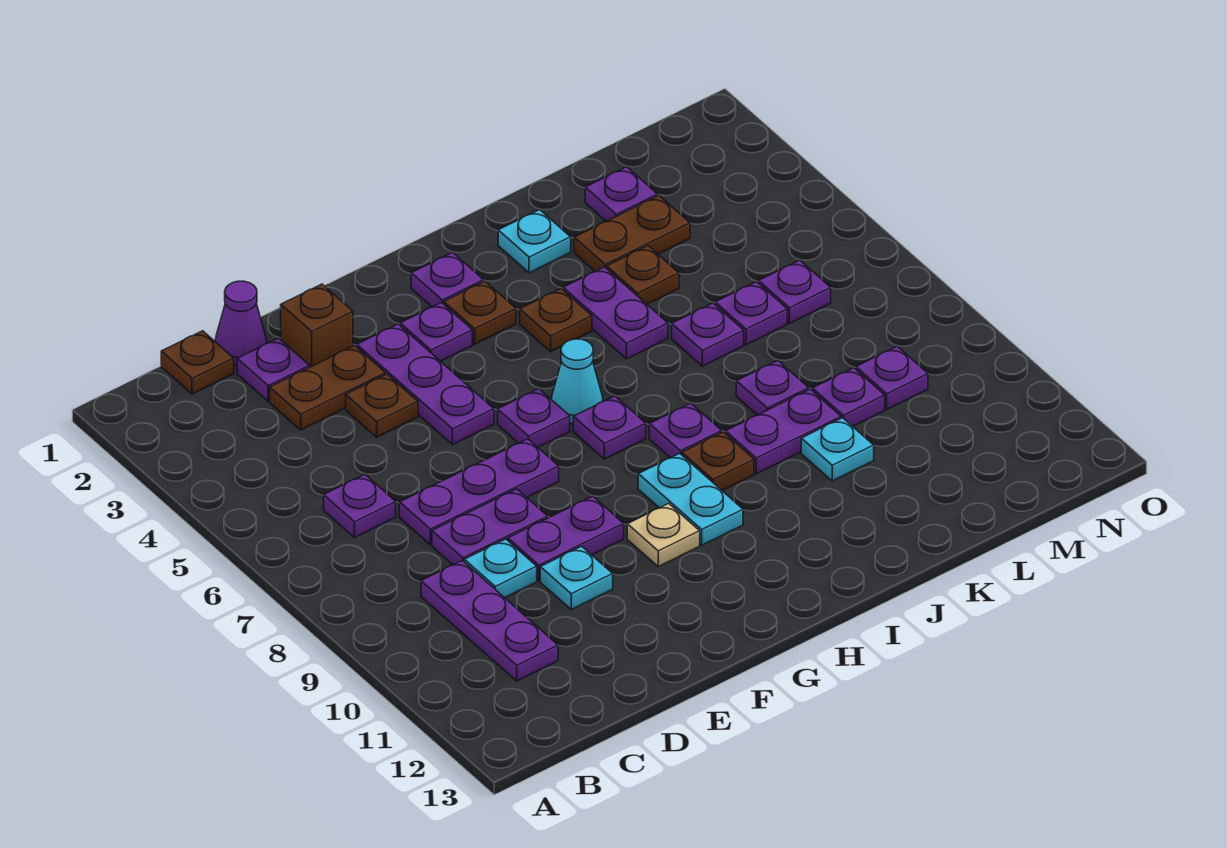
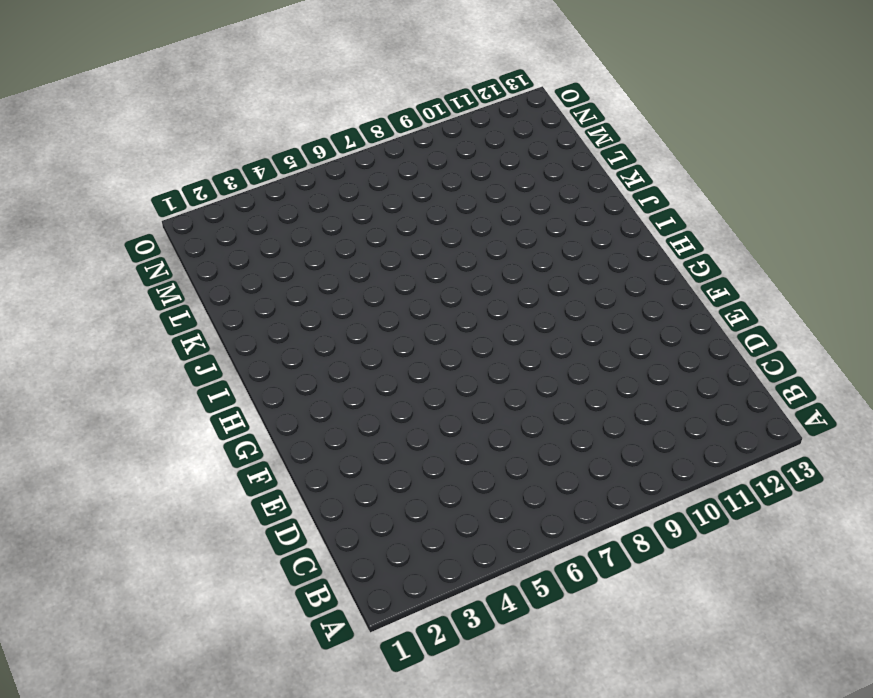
none -> brown 1x1 plate [161,331,234,394]
none -> purple 1x1 plate [324,474,396,538]
none -> purple 1x3 plate [421,560,558,681]
none -> purple 1x1 cone [215,281,267,366]

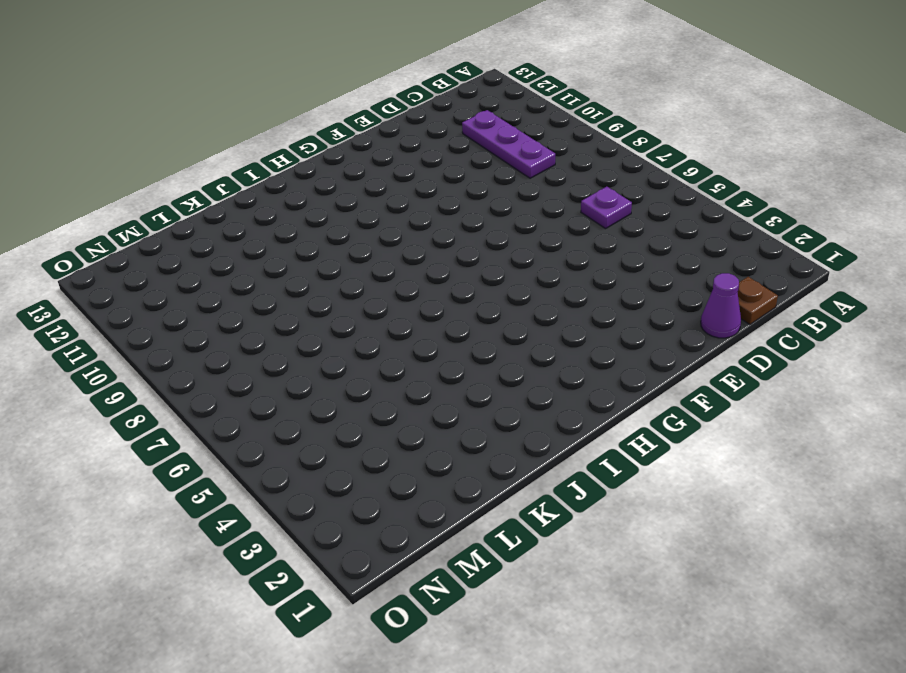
none -> purple 1x1 plate [237,338,310,401]
none -> brown 1x2 plate [270,345,385,430]
none -> purple 1x3 plate [399,439,559,545]
none -> purple 1x2 plate [432,489,548,565]

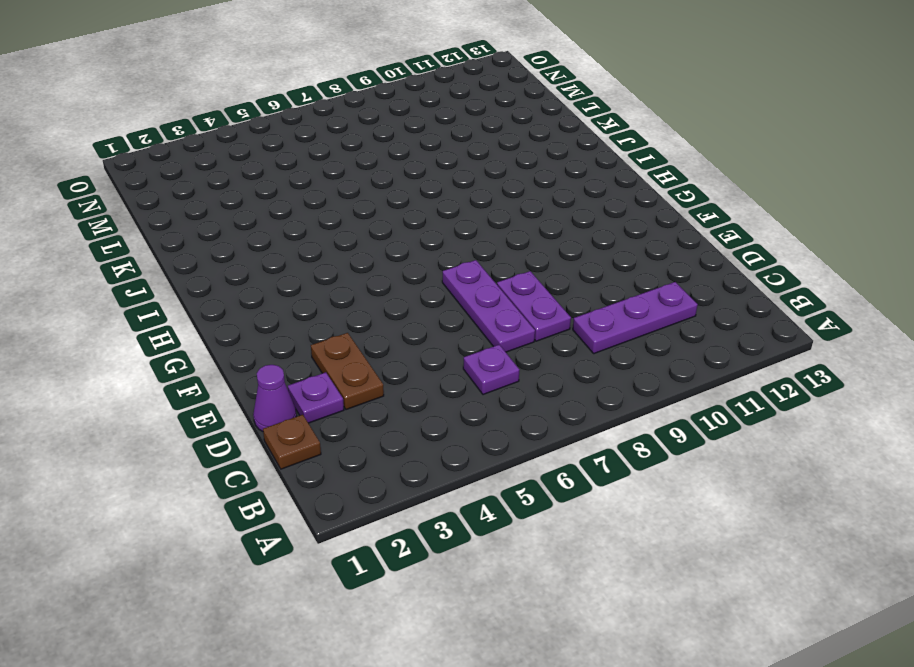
none -> cyan 1x1 plate [464,539,537,598]
none -> brown 1x1 brick [281,284,353,367]
none -> brown 1x1 plate [346,374,418,437]
none -> purple 1x2 plate [508,496,624,581]

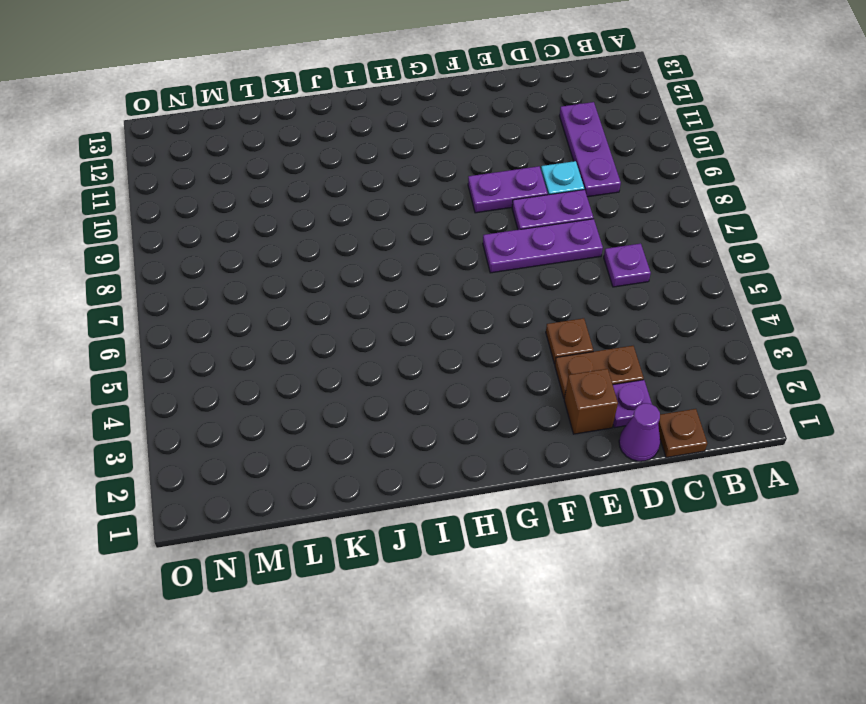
none -> cyan 1x1 plate [540,546,613,609]
none -> purple 1x3 plate [357,324,494,445]
none -> purple 1x1 plate [400,303,472,361]
none -> purple 1x1 plate [498,389,570,447]

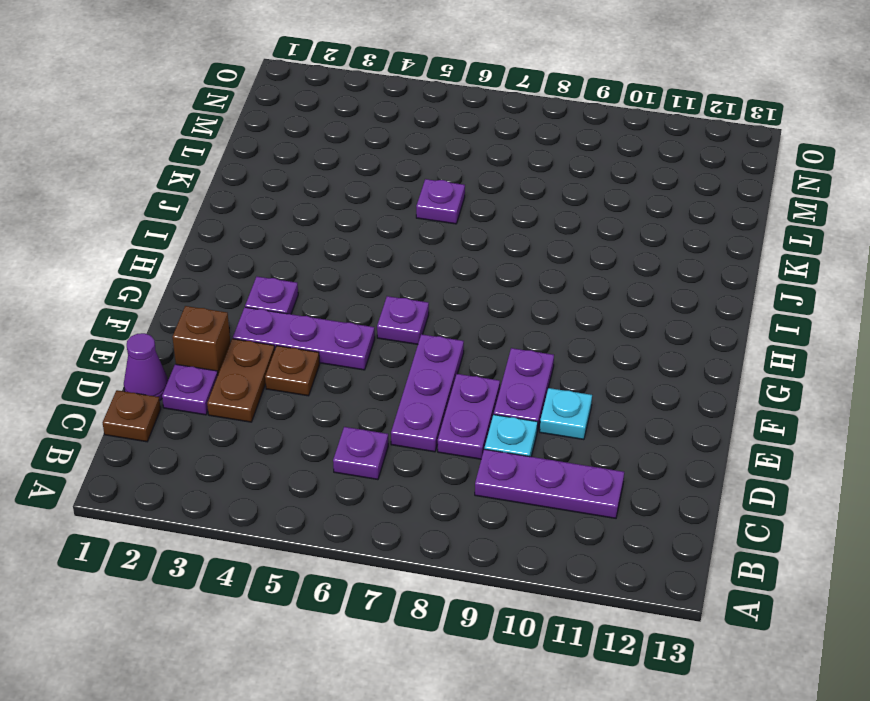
none -> tan 1x1 plate [627,503,700,567]
none -> purple 1x1 plate [411,253,484,307]
none -> brown 1x1 plate [444,281,516,344]
none -> cyan 1x1 cone [551,339,603,423]

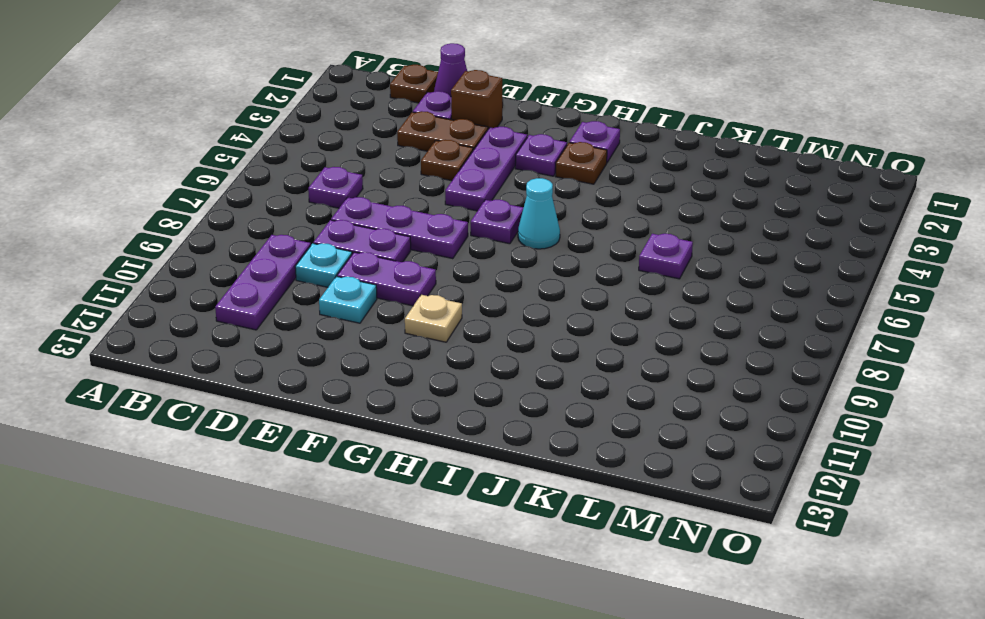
none -> purple 1x1 plate [573,396,646,459]
none -> cyan 1x2 plate [638,453,743,545]
none -> brown 1x1 plate [520,289,592,352]
none -> purple 1x1 plate [649,403,722,458]

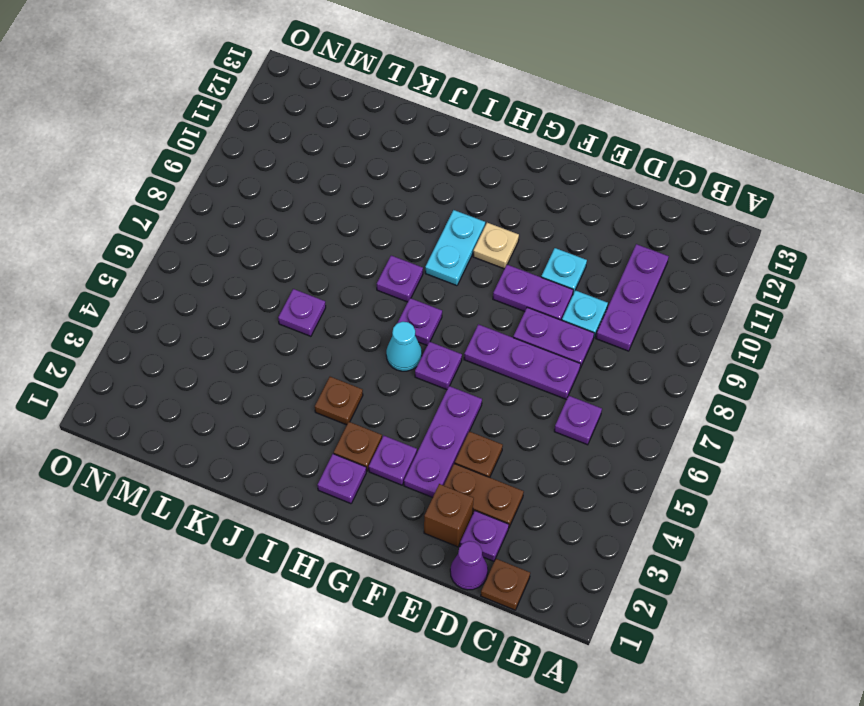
none -> brown 1x1 plate [682,432,754,491]
none -> cyan 1x1 plate [498,210,571,273]
none -> purple 1x2 plate [563,267,668,359]
none -> purple 1x2 plate [725,389,841,474]

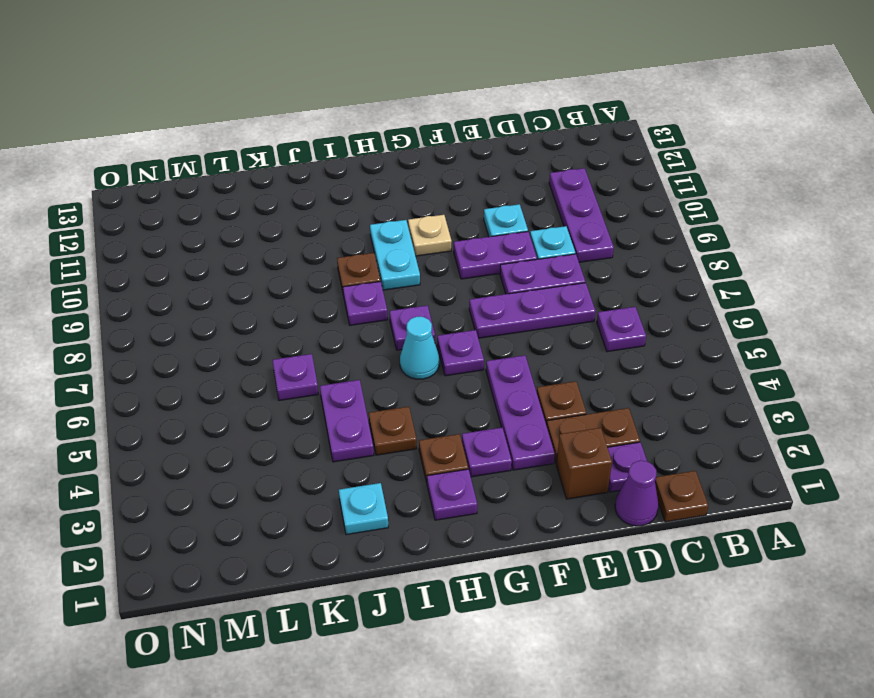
none -> purple 1x2 plate [725,389,841,474]
none -> brown 1x2 plate [574,196,690,272]
none -> brown 1x1 plate [607,246,679,304]
none -> purple 1x1 plate [736,360,809,415]

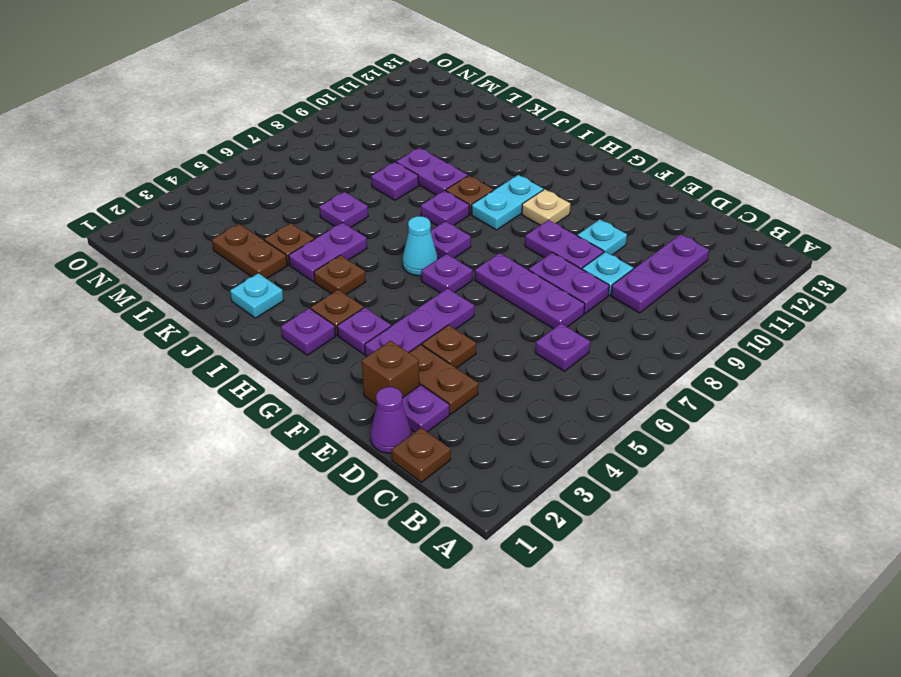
none -> cyan 1x1 plate [801,418,874,481]
none -> purple 1x1 plate [585,167,658,221]
none -> purple 1x1 plate [715,282,787,345]
none -> purple 1x1 plate [812,368,885,426]

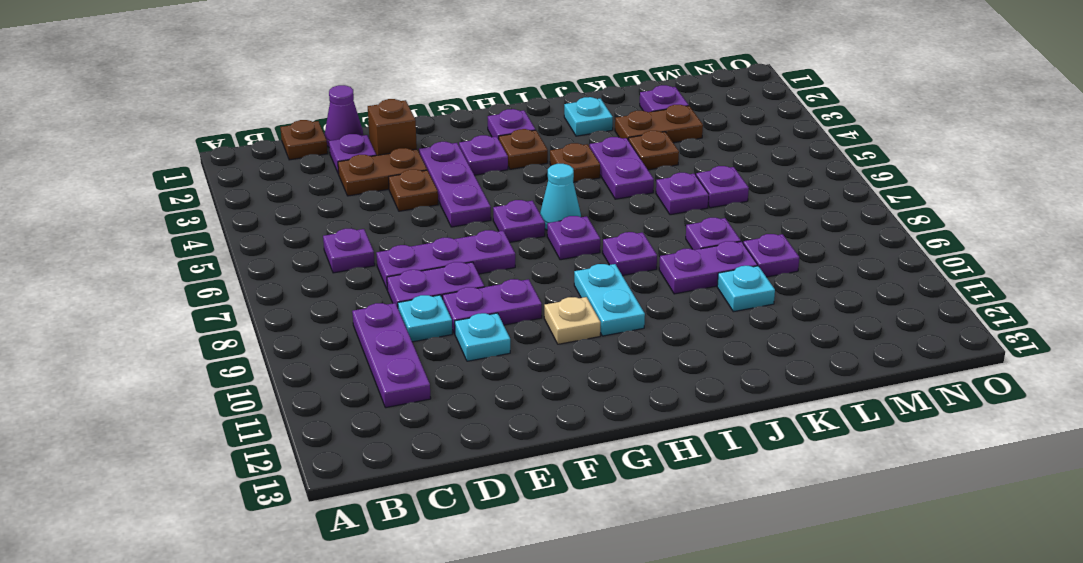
none -> brown 1x1 plate [682,432,754,491]
none -> purple 1x1 plate [759,260,831,323]
none -> purple 1x1 plate [856,346,928,409]

